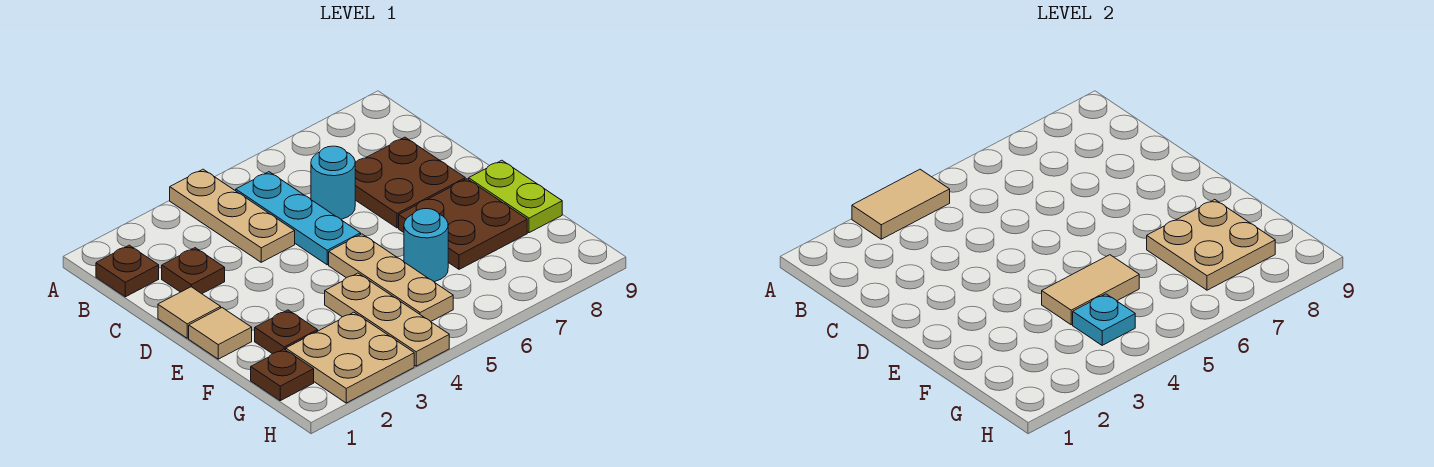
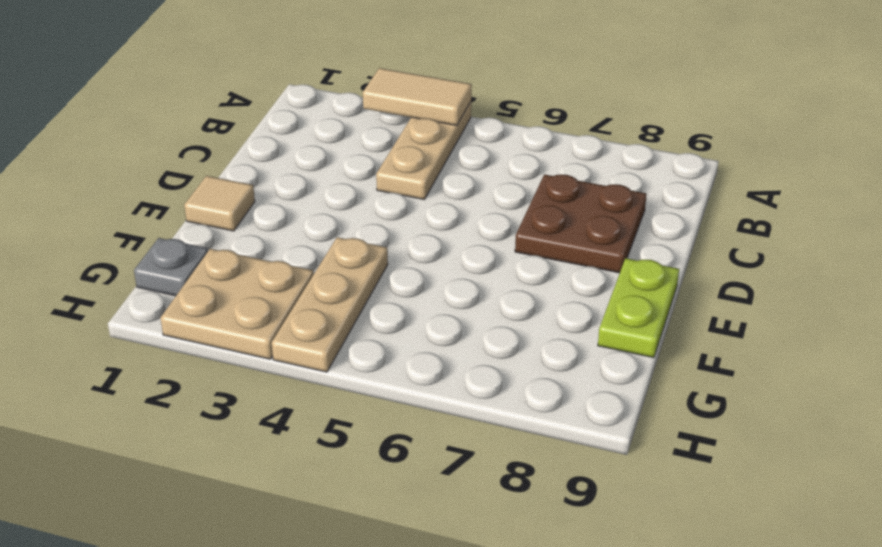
grey 1x1 plate [134,238,208,296] -> brown 1x1 plate [251,349,314,401]
none -> brown 1x1 plate [96,245,159,297]
none -> cyan 1x3 plate [236,172,361,265]
none -> brown 1x1 plate [162,248,225,294]

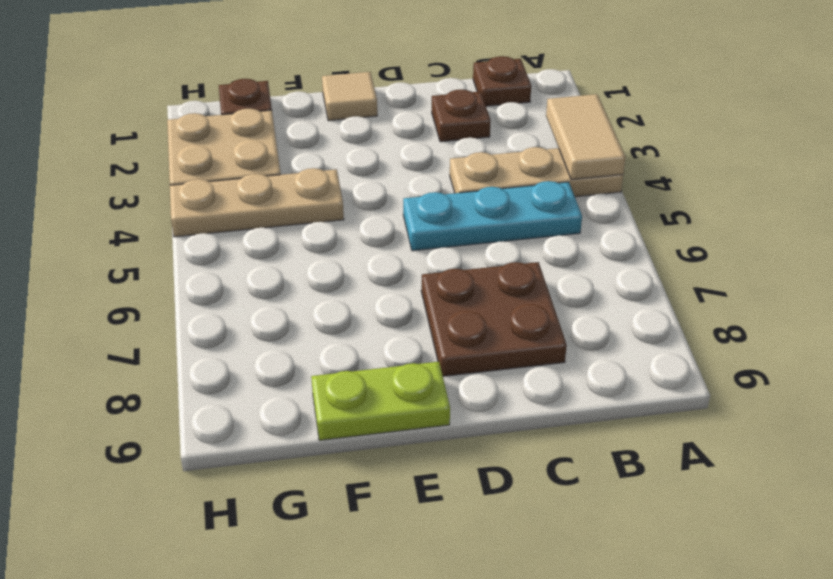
none -> cyan 1x1 round brick [311,146,355,219]
none -> tan 1x1 tile [158,287,221,338]
none -> tan 1x3 plate [329,234,453,322]

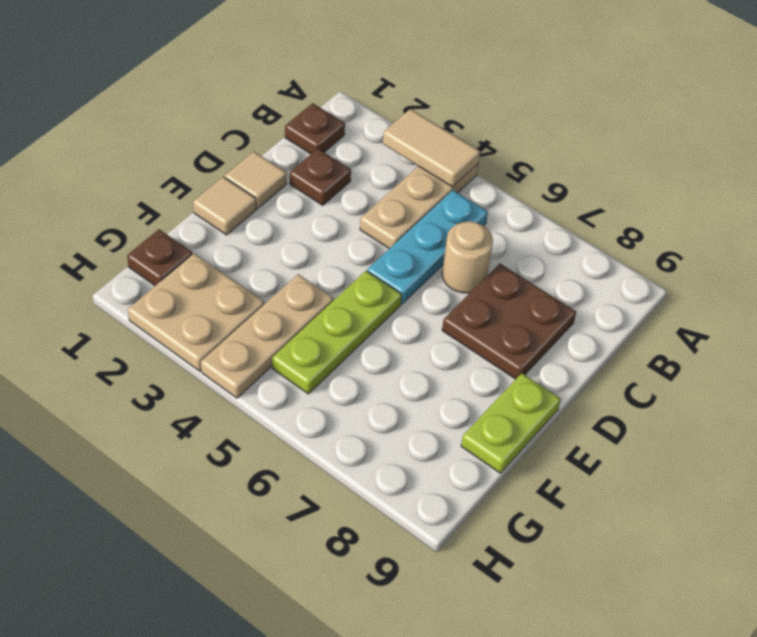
tan 1x1 round brick [442,221,493,293] -> cyan 1x1 round brick [311,146,355,219]
lime 1x3 plate [272,271,402,394] -> tan 1x3 plate [329,234,453,322]
none -> brown 2x2 plate [399,179,527,269]
none -> brown 1x1 plate [255,310,318,354]
none -> cyan 1x1 round brick [404,209,448,282]

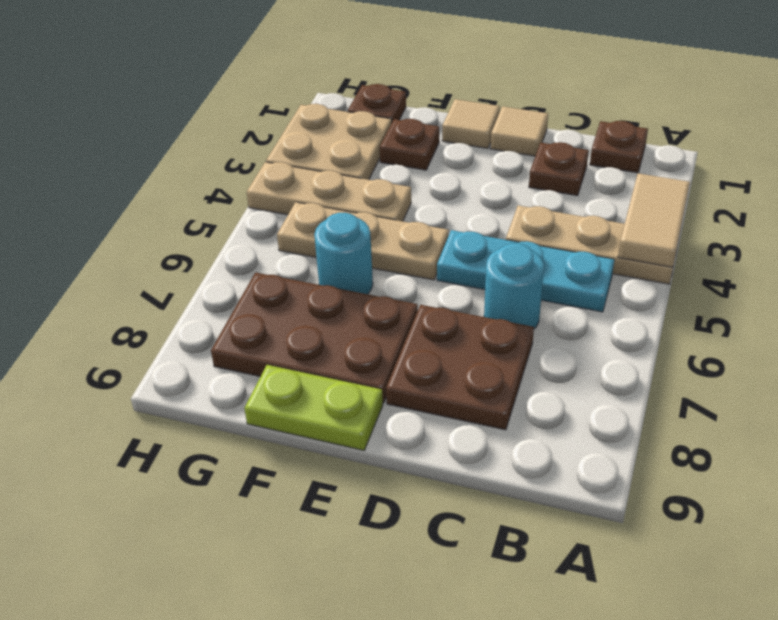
brown 2x3 plate [211,272,418,403] -> brown 2x2 plate [399,179,527,269]
none -> tan 1x2 tile [1042,255,1139,325]
none -> tan 2x2 plate [1147,200,1275,290]
none -> cyan 1x1 plate [1073,294,1135,345]

